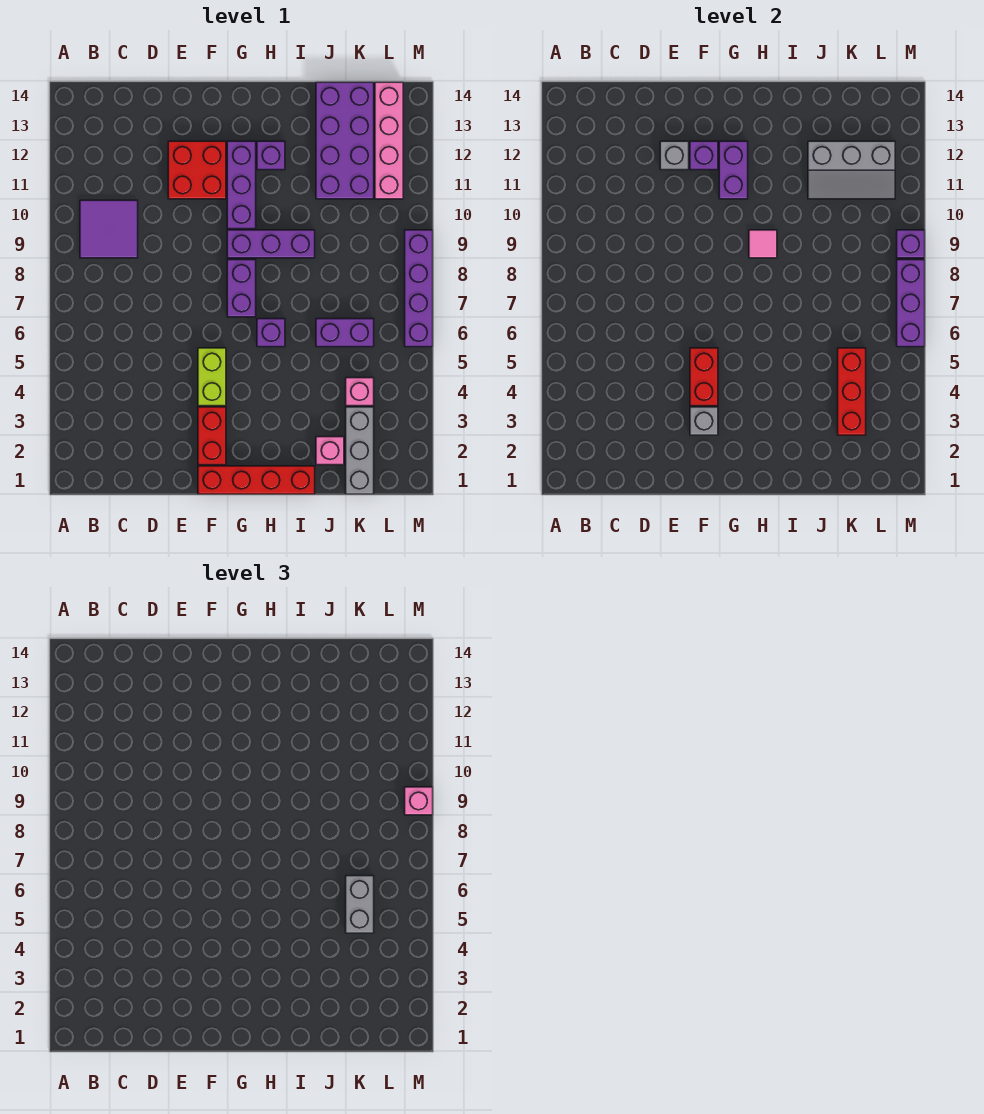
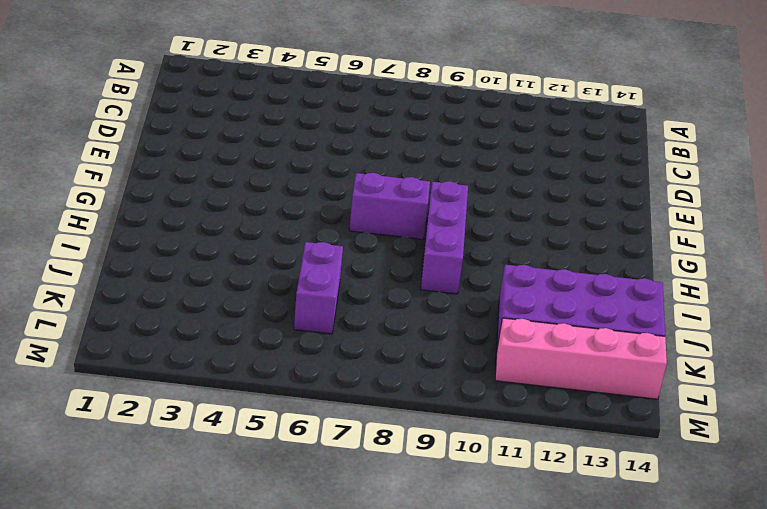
none -> purple 2x2 tile [80,200,138,258]
none -> red 2x2 brick [168,141,226,199]
none -> red 1x4 brick [198,466,315,494]

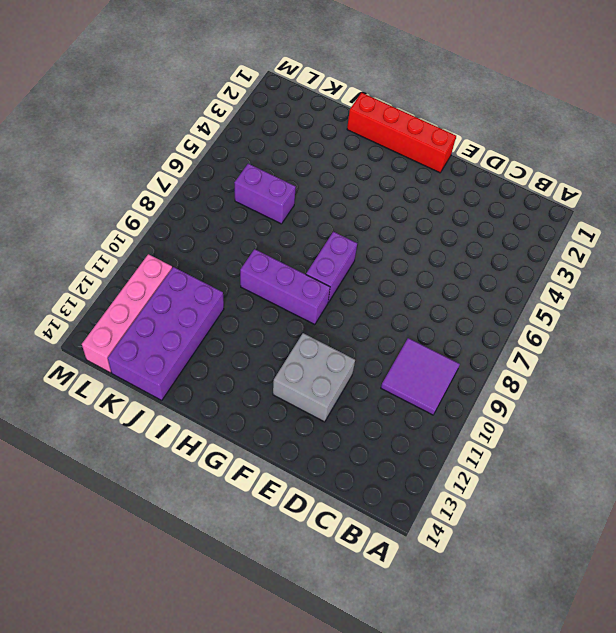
grey 2x2 brick [273,333,355,422] -> red 2x2 brick [168,141,226,199]
none -> red 1x2 brick [198,407,226,465]
none -> lime 1x2 brick [198,348,226,406]
none -> purple 1x3 brick [227,141,256,229]

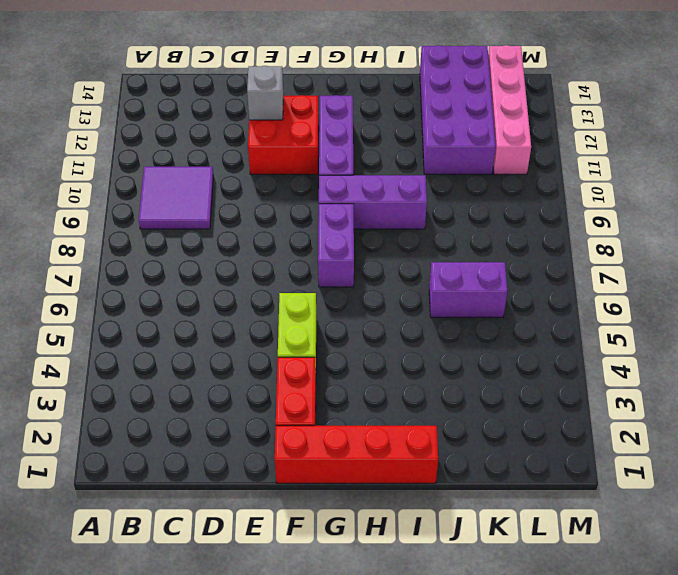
none -> purple 1x1 brick [257,319,285,347]
none -> purple 1x1 brick [257,141,285,170]
none -> pink 1x1 brick [316,437,344,465]

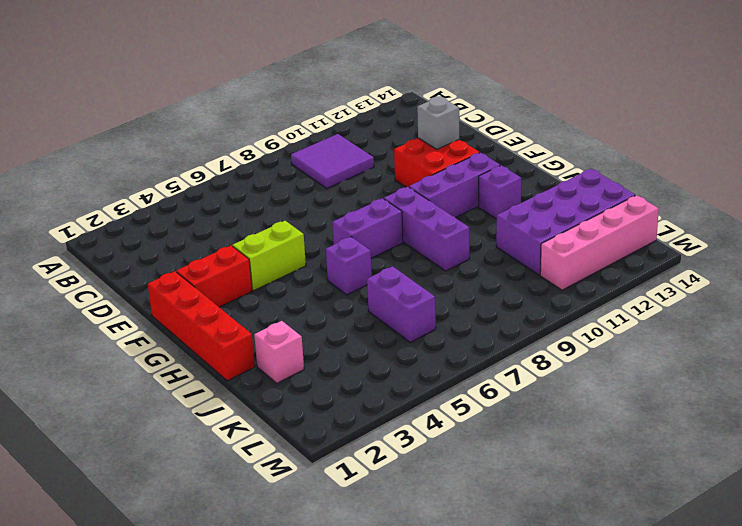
none -> grey 1x3 brick [346,407,374,494]
none -> pink 1x1 brick [346,378,374,406]
none -> purple 1x4 brick [405,230,433,347]

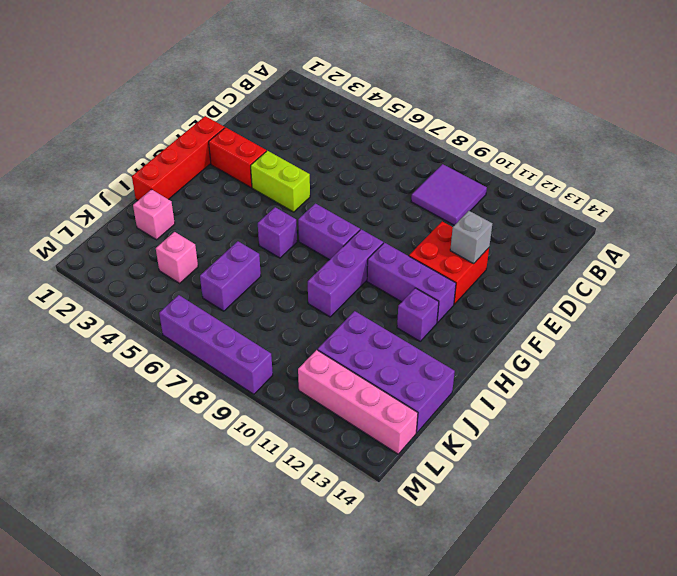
none -> grey 1x3 brick [346,407,374,494]
none -> grey 1x1 brick [690,407,718,435]
none -> red 1x2 brick [690,348,718,406]

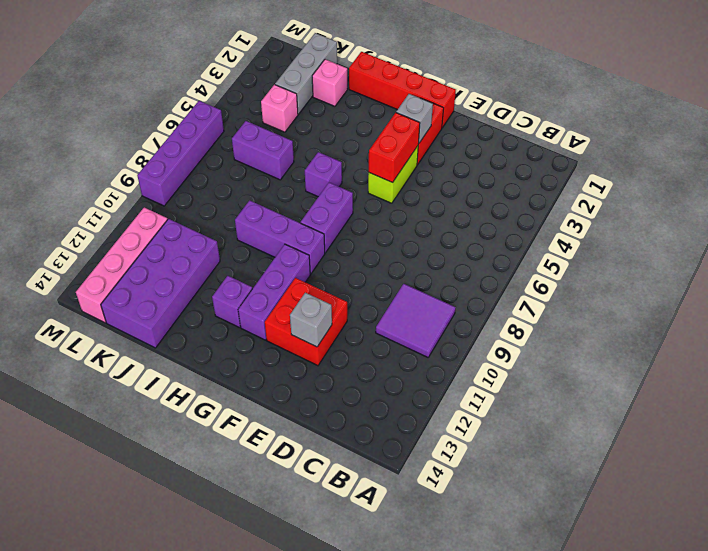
none -> purple 1x1 brick [690,141,718,170]
none -> purple 1x2 brick [719,141,748,199]
none -> pink 1x1 tile [749,230,777,258]

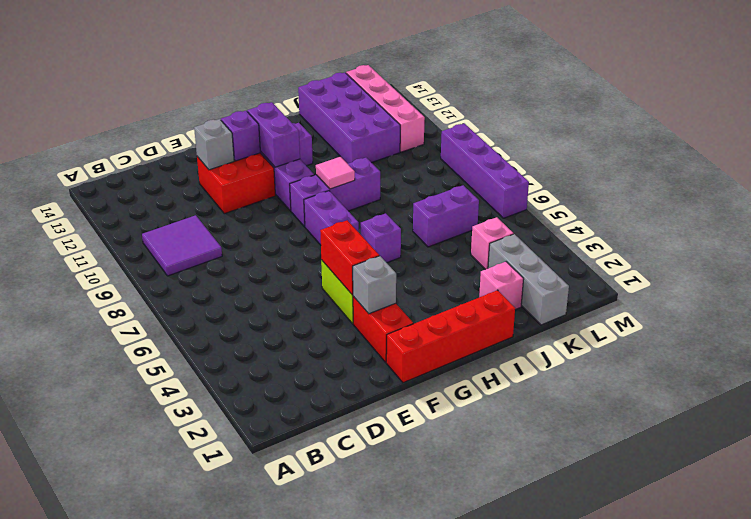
none -> grey 2x3 slope [808,141,895,199]
none -> red 1x3 brick [838,348,866,435]
none -> purple 1x3 brick [897,260,925,347]

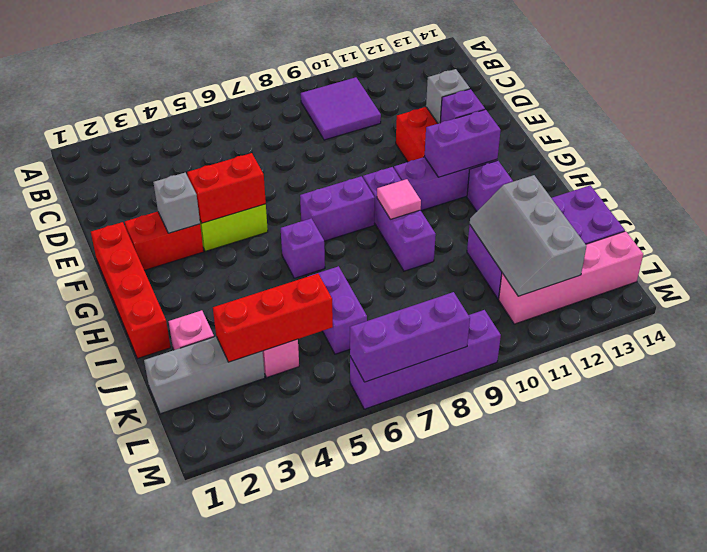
none -> purple 1x1 brick [897,230,925,258]
none -> grey 1x2 brick [346,876,374,933]
none -> pink 1x1 brick [405,787,433,815]

